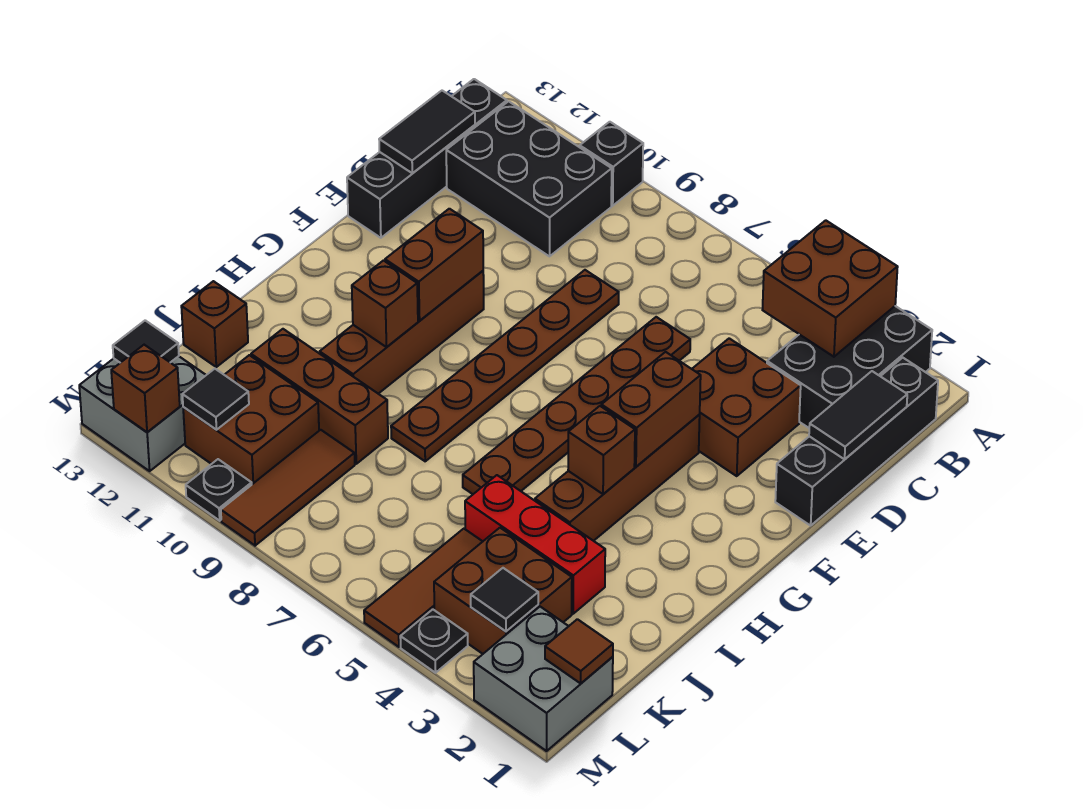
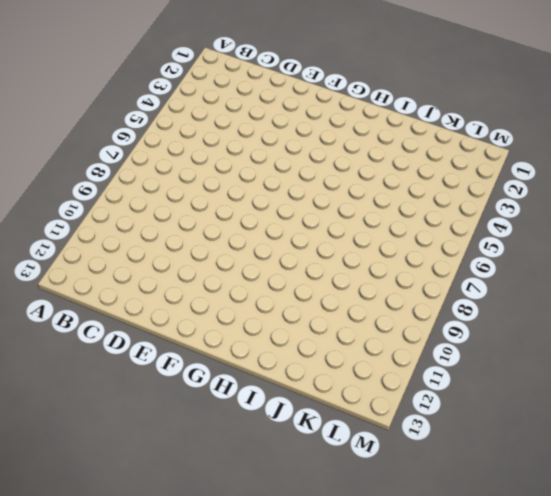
none -> black 2x3 brick [767,306,932,428]
none -> black 1x1 brick [580,122,643,206]
none -> black 1x4 brick [775,358,938,526]
none -> black 2x3 brick [446,101,612,256]

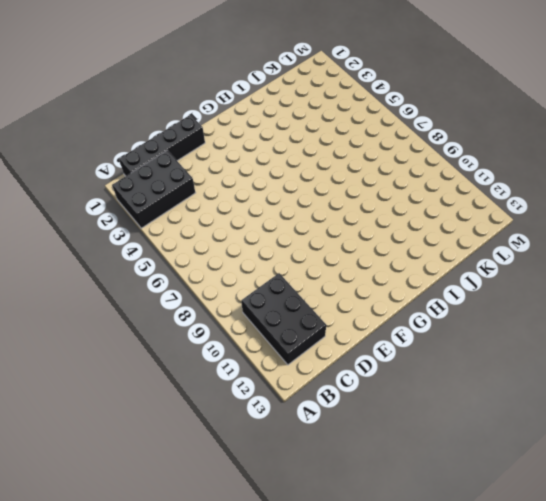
none -> black 1x1 brick [580,122,643,206]
none -> black 1x4 brick [347,79,507,238]
none -> brown 2x2 brick [692,338,801,476]
none -> brown 1x6 plate [463,317,690,494]

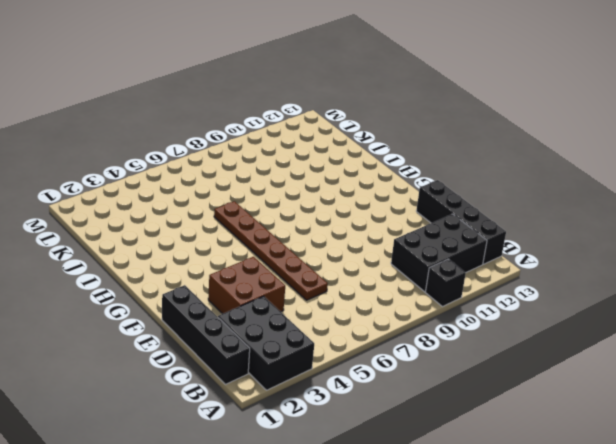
none -> brown 1x6 plate [391,270,619,461]
none -> brown 1x4 brick [535,415,700,541]
none -> brown 1x4 brick [320,271,484,394]
none -> red 1x3 brick [465,475,605,614]

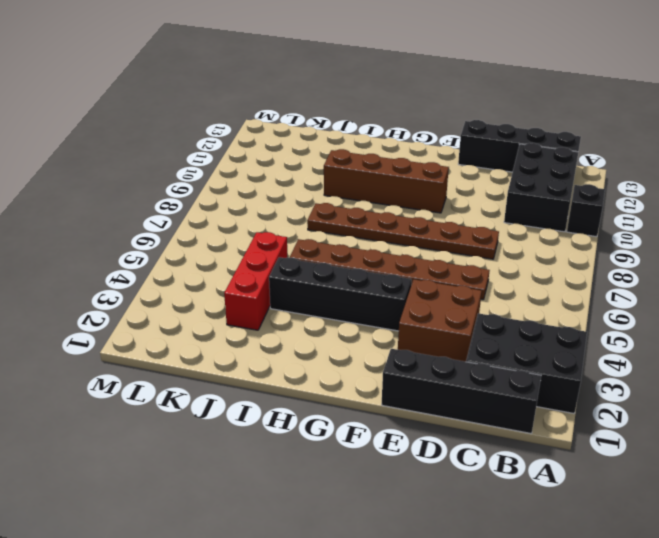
black 1x4 brick [269,257,412,331] -> brown 1x4 brick [535,415,700,541]
none -> brown 1x3 brick [251,329,388,464]
none -> brown 1x1 brick [181,281,248,367]
none -> brown 2x2 brick [434,528,572,654]
none -> brown 1x3 tile [364,529,483,647]

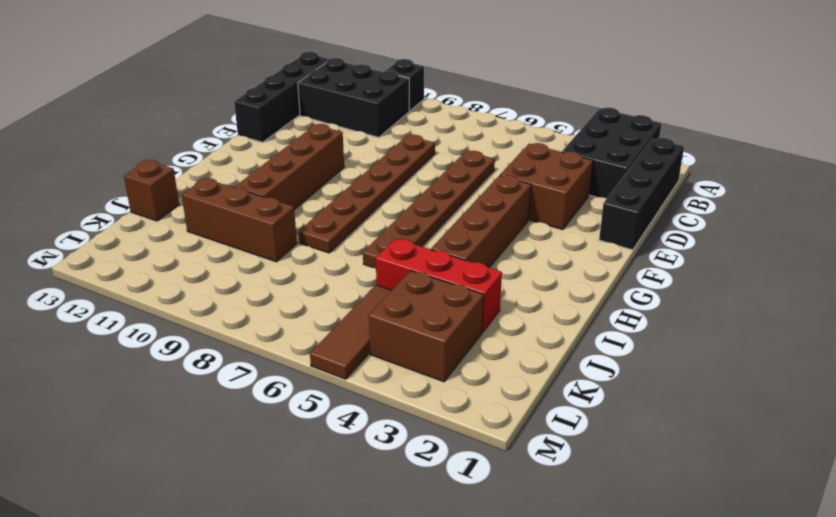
none -> brown 1x3 tile [221,430,355,546]
none -> brown 2x2 brick [183,355,319,484]
none -> grey 2x2 brick [474,607,613,751]
none -> grey 2x2 brick [79,356,206,471]

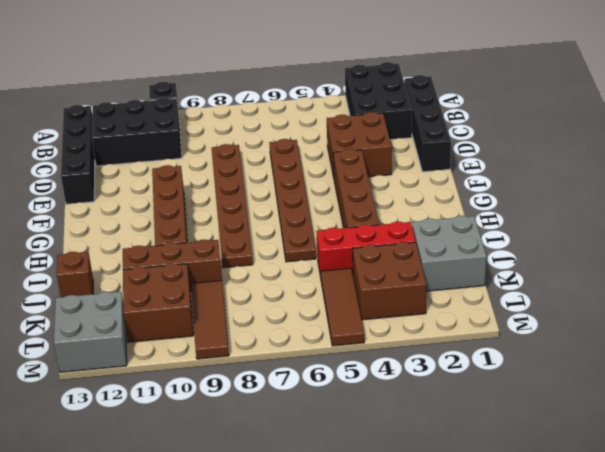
grey 2x2 brick [412,216,487,291] -> grey 2x2 brick moved to [474,607,613,751]
none -> black 1x1 plate [400,609,468,673]
none -> black 1x1 plate [186,459,252,521]
none -> brown 2x2 brick [762,220,898,357]
none -> black 1x2 tile [809,371,907,459]

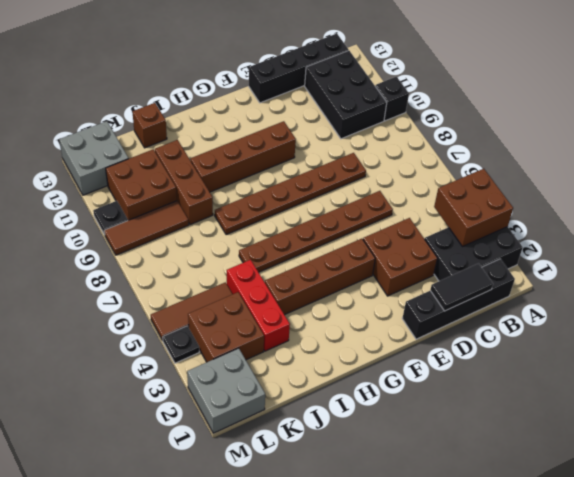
none -> black 1x2 tile [379,91,475,173]
none -> brown 1x2 brick [601,352,701,467]
none -> brown 1x2 brick [385,209,483,321]
none -> brown 1x1 brick [568,406,635,494]

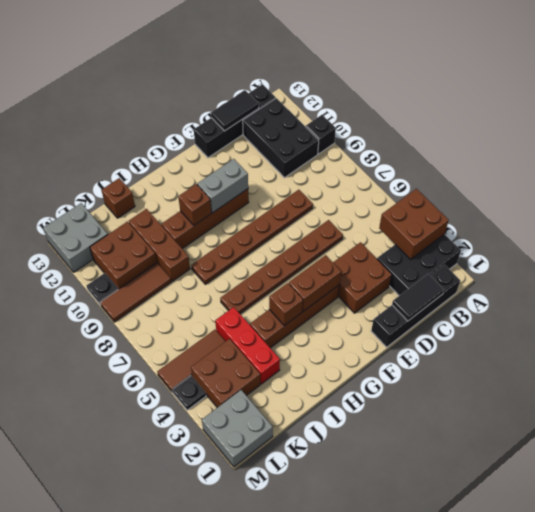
grey 1x2 brick [197,159,248,213] -> brown 1x2 brick [385,209,483,321]
none -> brown 1x1 tile [545,619,613,683]
none -> black 1x1 tile [471,568,538,631]
none -> black 1x1 tile [182,369,249,430]
none -> black 1x1 tile [113,320,179,363]

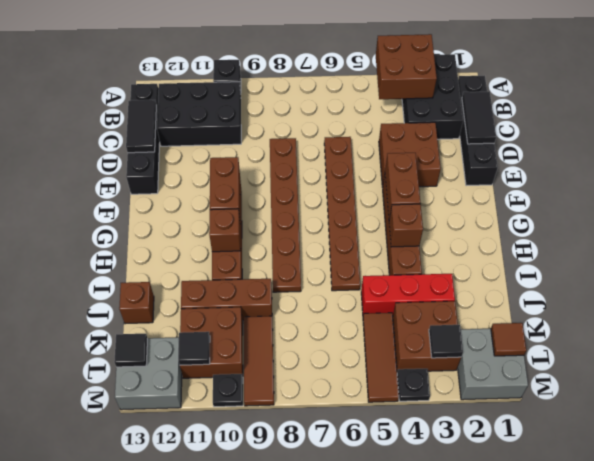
none -> brown 1x1 brick [111,345,180,432]

